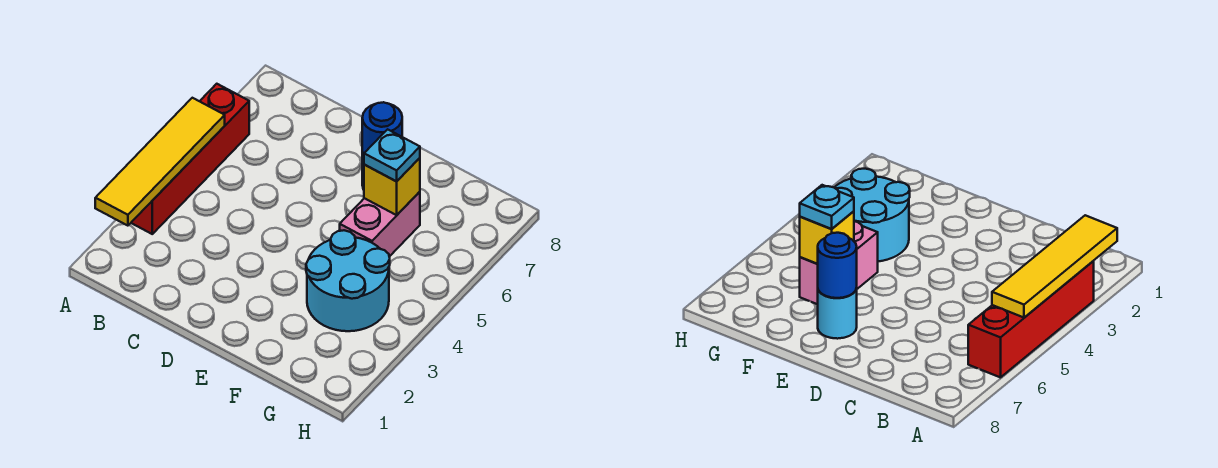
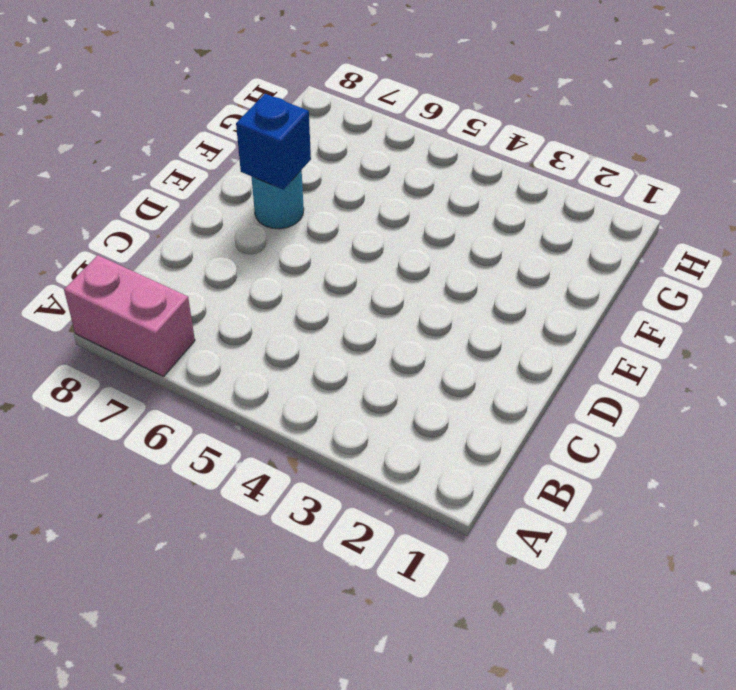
pink 1x2 brick [64,255,195,377] -> pink 1x2 brick moved to [340,192,420,257]
blue 1x1 brick [236,94,311,190] -> blue 1x1 round brick [362,102,402,156]
none -> red 1x4 brick [131,84,249,234]
none -> cyan 2x2 round brick [306,230,390,331]

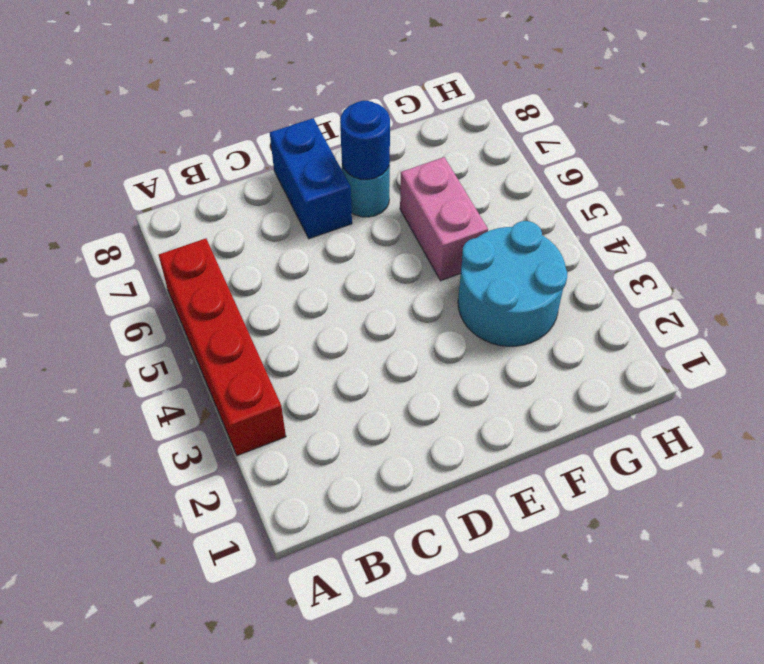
blue 1x2 brick [270,118,352,239] -> none
none -> yellow 1x4 tile [95,98,225,226]
none -> yellow 1x1 brick [364,158,420,215]

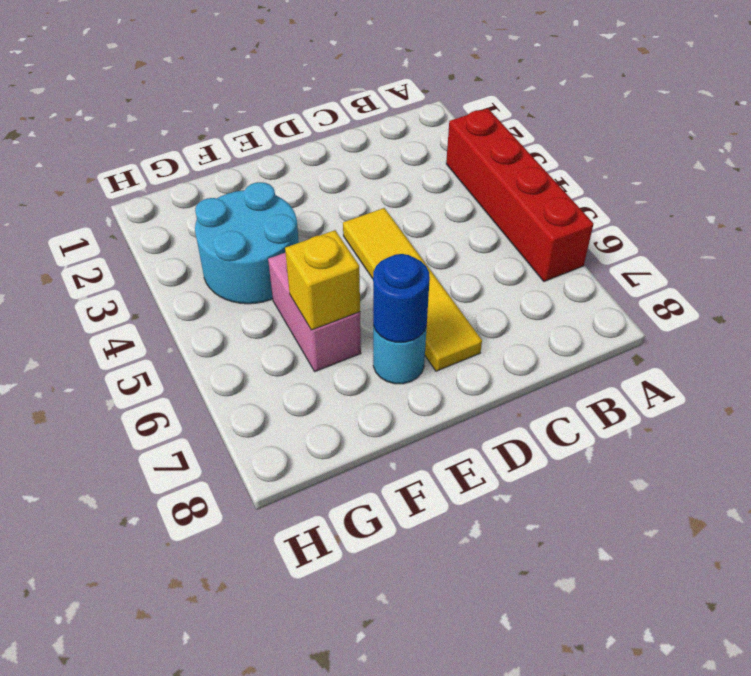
yellow 1x4 tile [343,208,482,371] -> yellow 1x4 tile moved to [95,98,225,226]
none -> cyan 1x1 plate [364,129,420,181]

